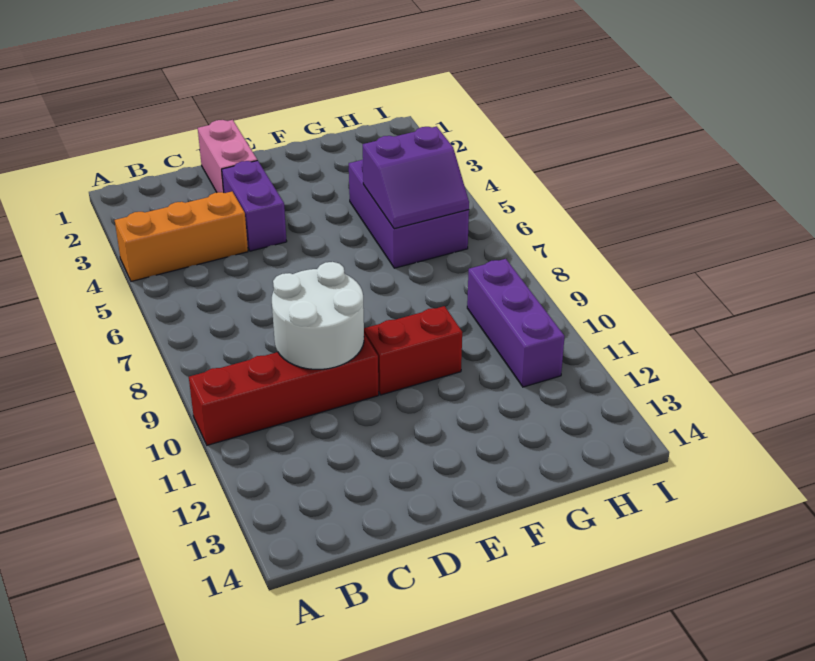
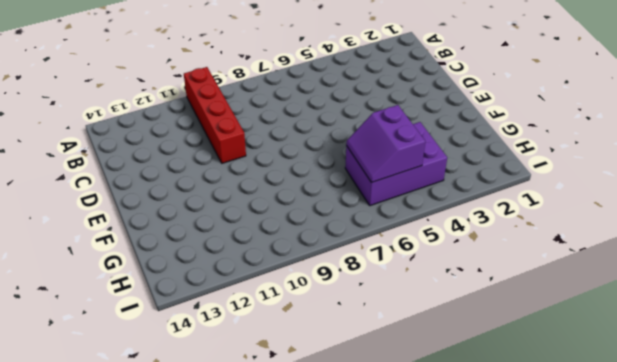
none -> orange 1x3 brick [115,192,248,281]
none -> pink 1x2 brick [198,120,257,192]

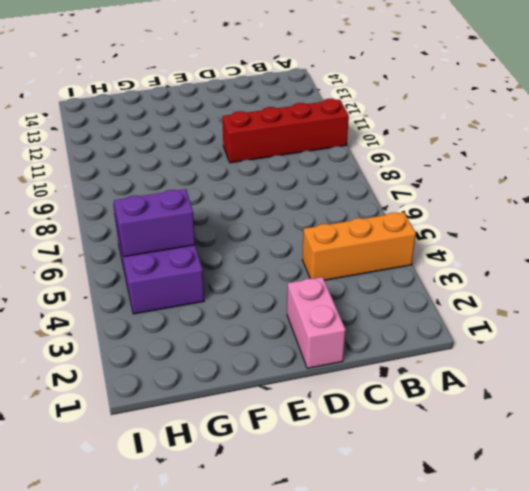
none -> purple 1x2 brick [222,160,287,251]
none -> red 1x2 brick [364,306,462,395]

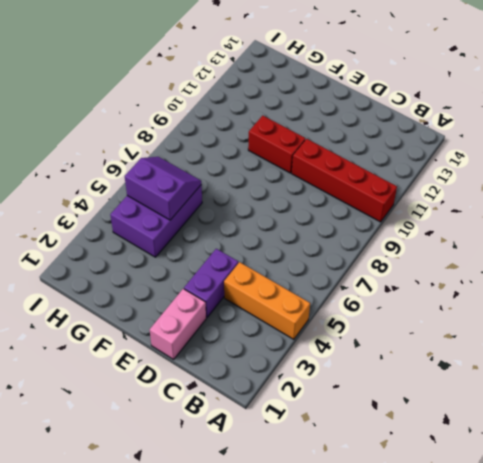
none -> purple 1x3 brick [467,259,565,387]
none -> white 2x2 round brick [272,262,364,369]

